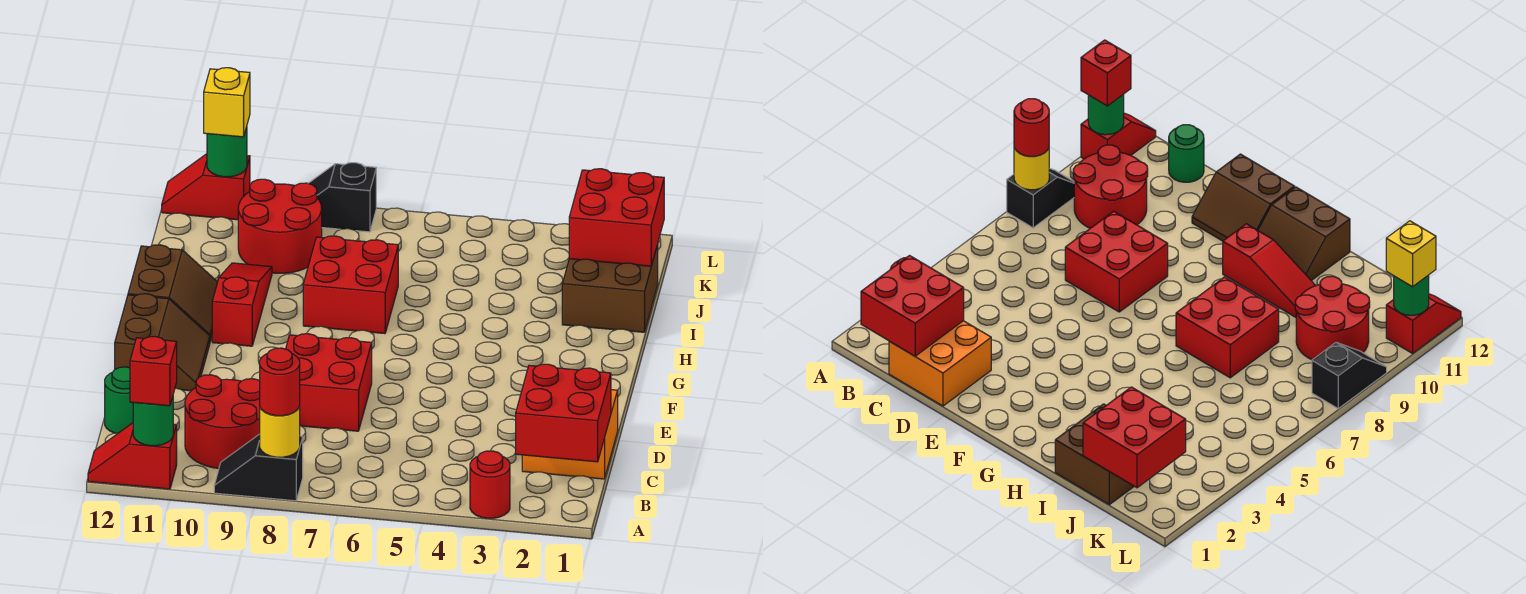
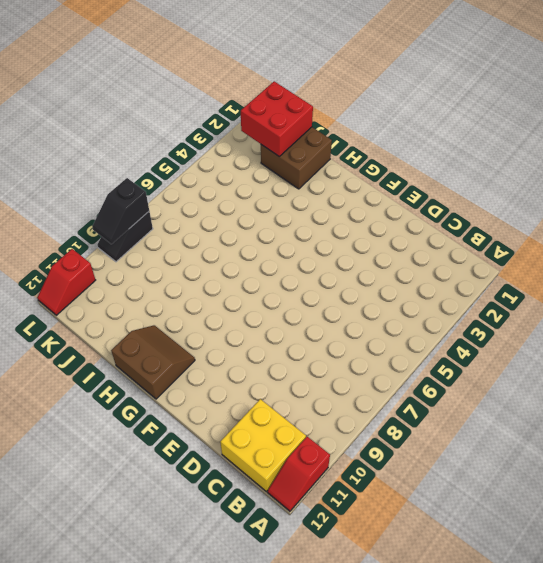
yellow 2x2 brick [220,399,306,492] -> green 1x1 round brick [105,367,133,433]
black 1x2 slope [92,178,149,244] -> black 1x2 slope moved to [214,434,303,501]
none -> red 1x1 round brick [470,451,510,518]
none -> red 2x2 round brick [185,375,260,468]
none -> orange 2x2 brick [522,390,618,479]

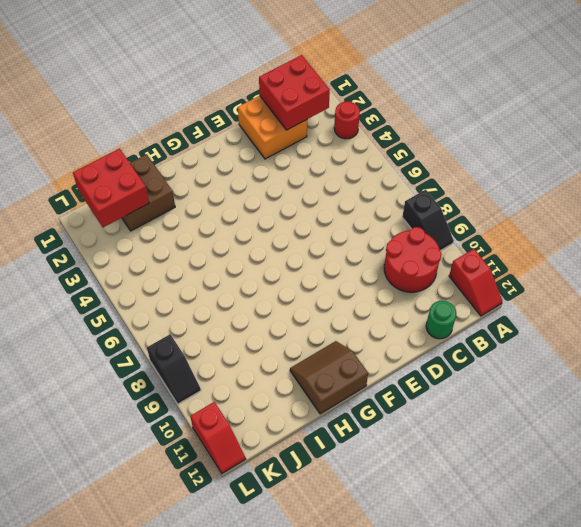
none -> red 2x2 brick [286,334,372,431]
none -> brown 2x2 slope [115,294,210,391]
none -> red 1x3 slope [212,263,272,346]

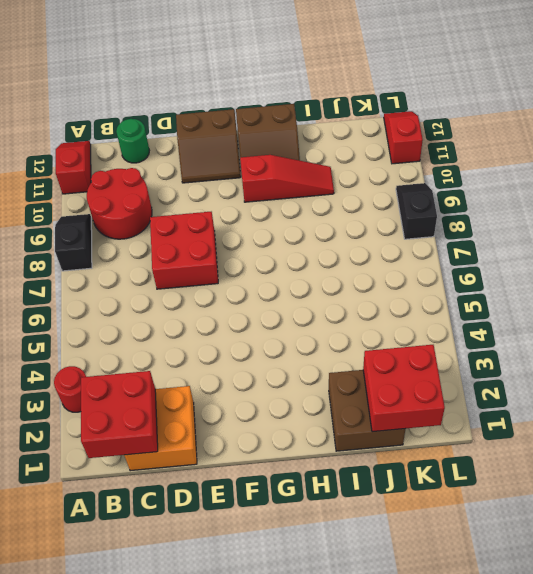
none -> red 2x2 brick [303,236,398,334]
none -> red 2x2 round brick [238,179,322,273]
none -> yellow 1x1 round brick [260,406,300,457]

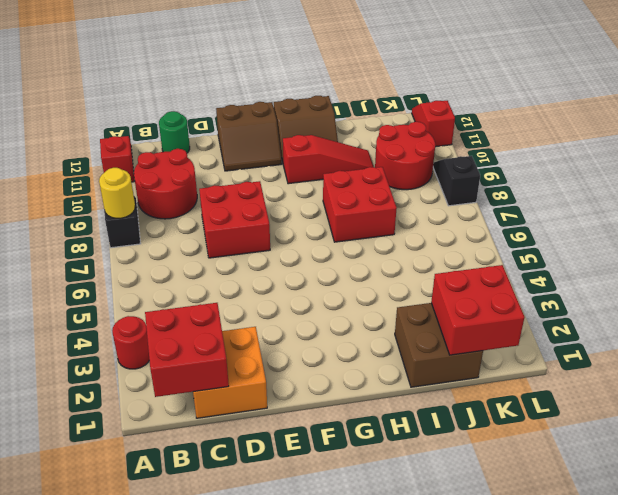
none -> green 1x1 round brick [133,397,173,446]
none -> green 1x1 round brick [207,127,247,177]
none -> red 1x1 round brick [260,348,300,416]

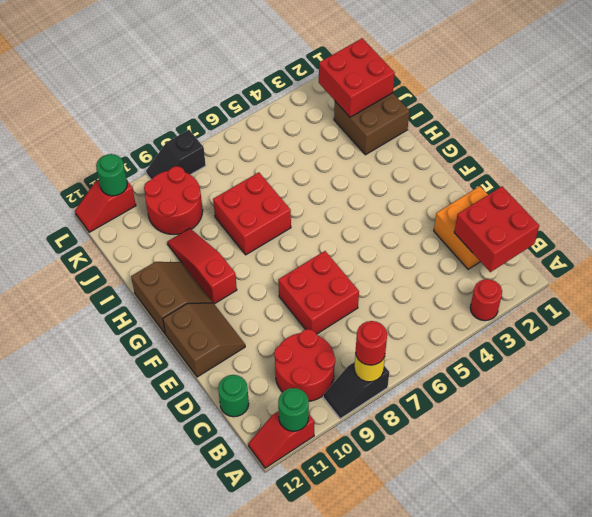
none -> red 1x1 brick [130,336,177,406]
none -> yellow 1x1 brick [204,68,250,137]

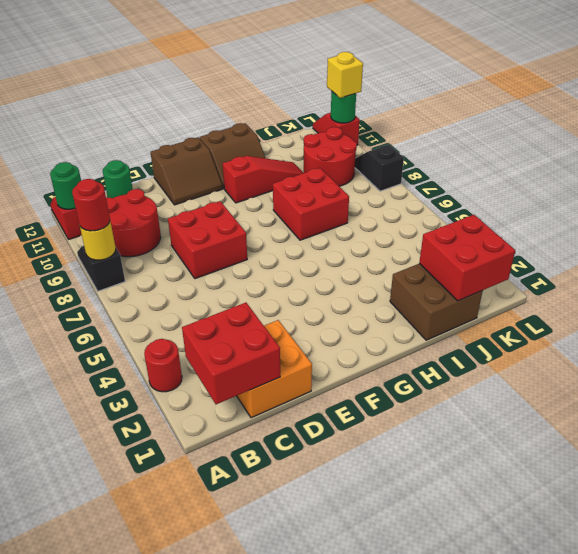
none -> red 1x1 brick [130,336,177,406]

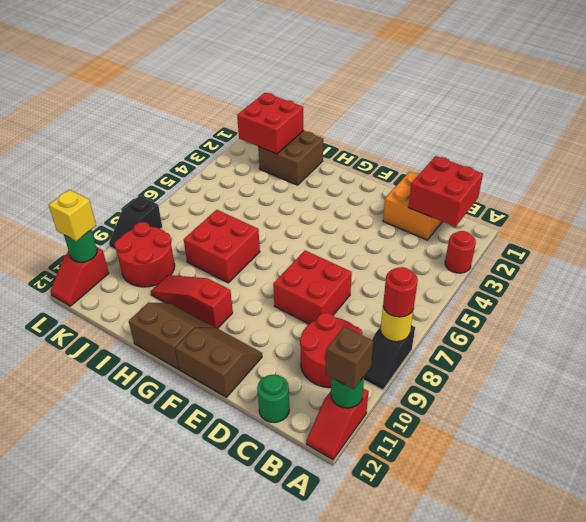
brown 1x1 brick [326,327,373,389] -> red 1x1 brick [130,336,177,406]

